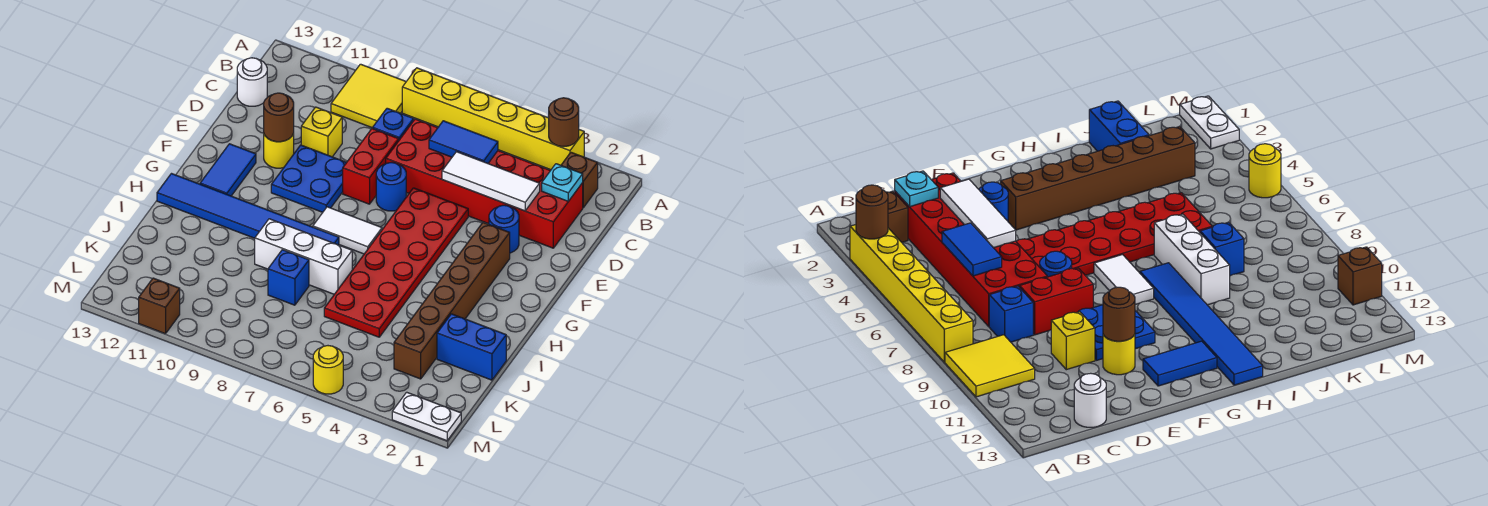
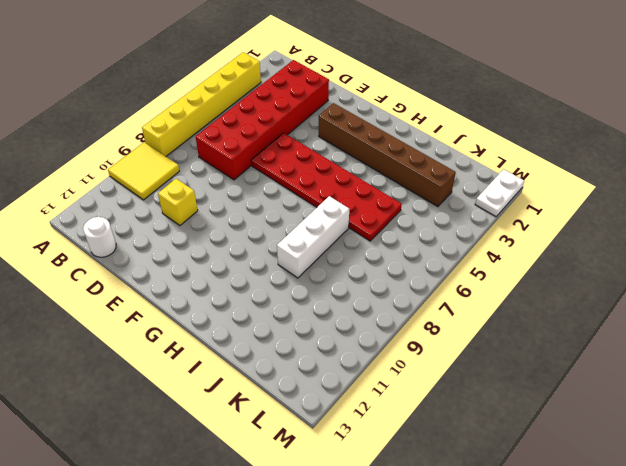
none -> brown 1x1 brick [561,152,598,208]
none -> blue 1x1 brick [373,108,414,140]
none -> red 1x2 brick [343,128,399,204]

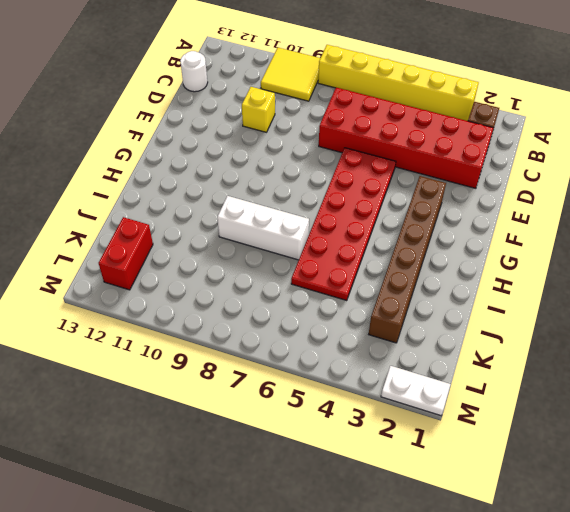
red 1x2 brick [99,217,153,290] -> red 1x2 brick moved to [343,128,399,204]
none -> blue 1x1 brick [373,108,414,140]
none -> blue 1x1 round brick [489,205,519,253]
none -> blue 1x1 round brick [376,162,406,211]

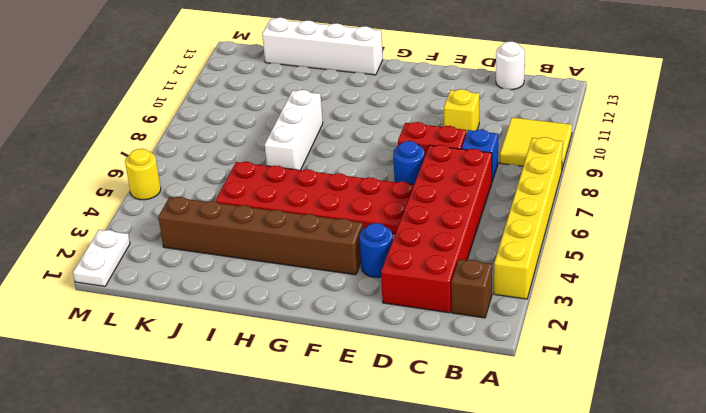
white 1x4 brick [262,18,383,75] -> blue 1x6 tile [157,174,339,245]
none -> blue 2x2 plate [271,145,347,212]
none -> yellow 1x1 round brick [264,134,294,168]
none -> blue 1x2 tile [200,144,256,196]

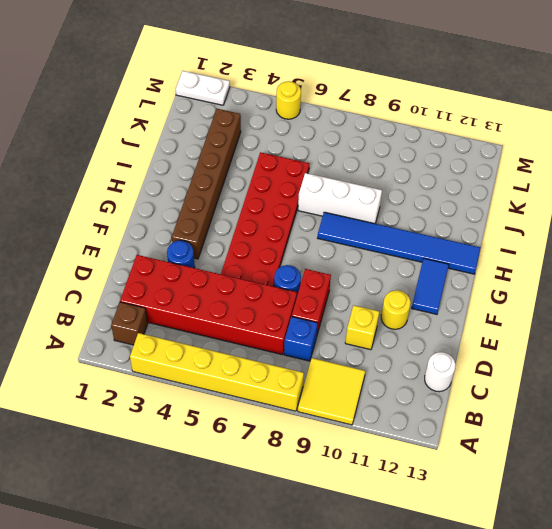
none -> blue 2x2 plate [271,145,347,212]
none -> white 1x2 tile [313,207,382,254]
none -> blue 1x2 brick [437,314,506,380]

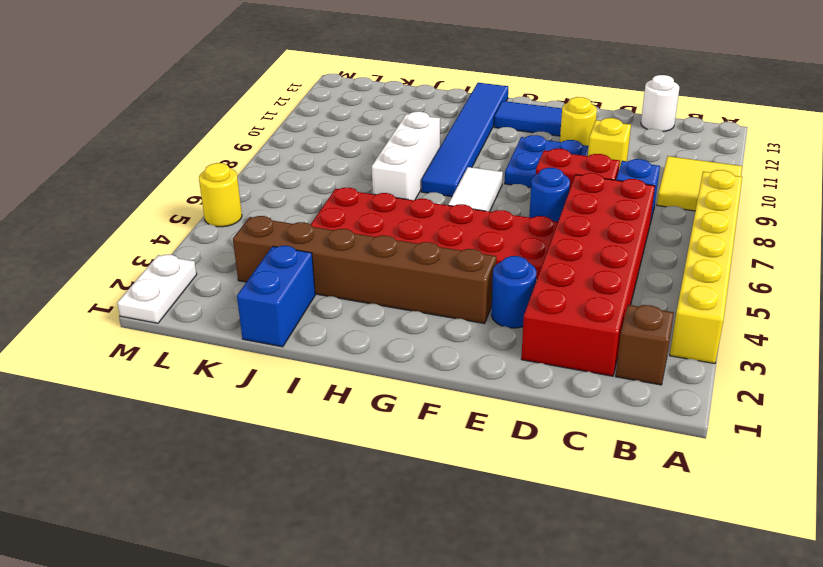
none -> blue 1x1 brick [268,250,309,305]
none -> brown 1x1 brick [139,278,180,334]
none -> brown 1x1 round brick [549,98,579,146]

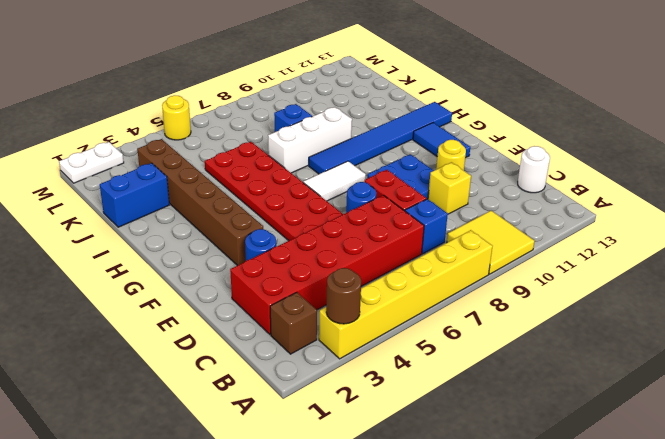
none -> brown 1x1 brick [139,278,180,334]
none -> cyan 1x1 plate [542,164,583,201]
none -> blue 1x2 tile [429,121,498,163]

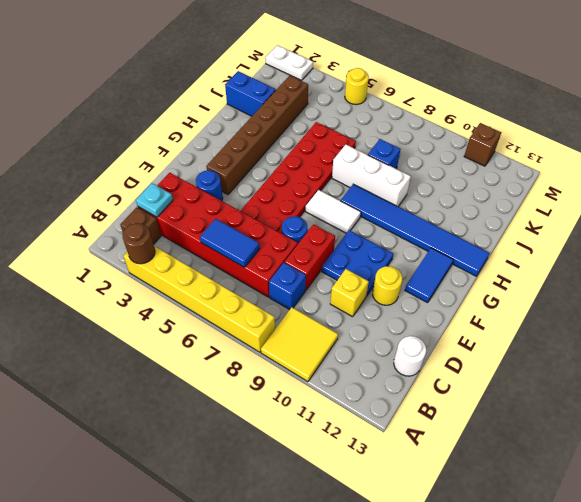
none -> white 1x3 tile [442,152,540,211]
none -> brown 1x1 round brick [264,93,294,142]

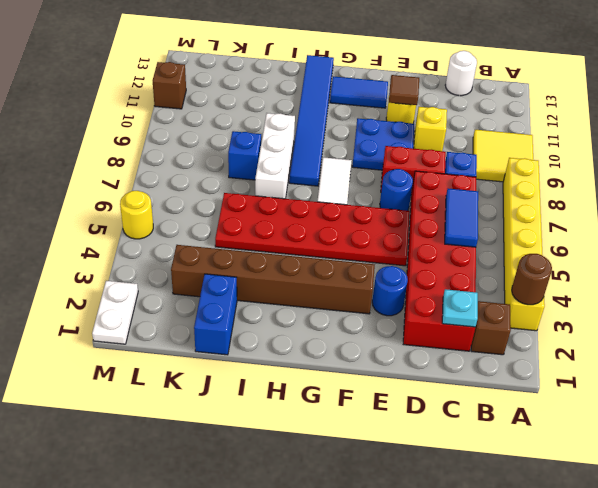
brown 1x1 tile [389,75,419,105] -> brown 1x1 round brick [264,93,294,142]
none -> white 1x3 tile [442,152,540,211]

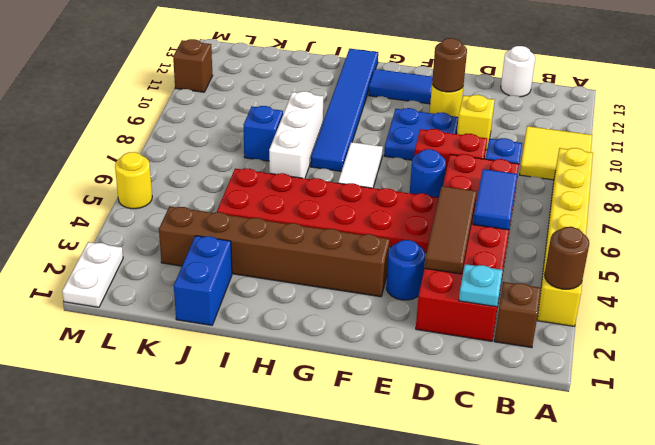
brown 1x3 tile [425,186,477,274] -> white 1x3 tile [442,152,540,211]

